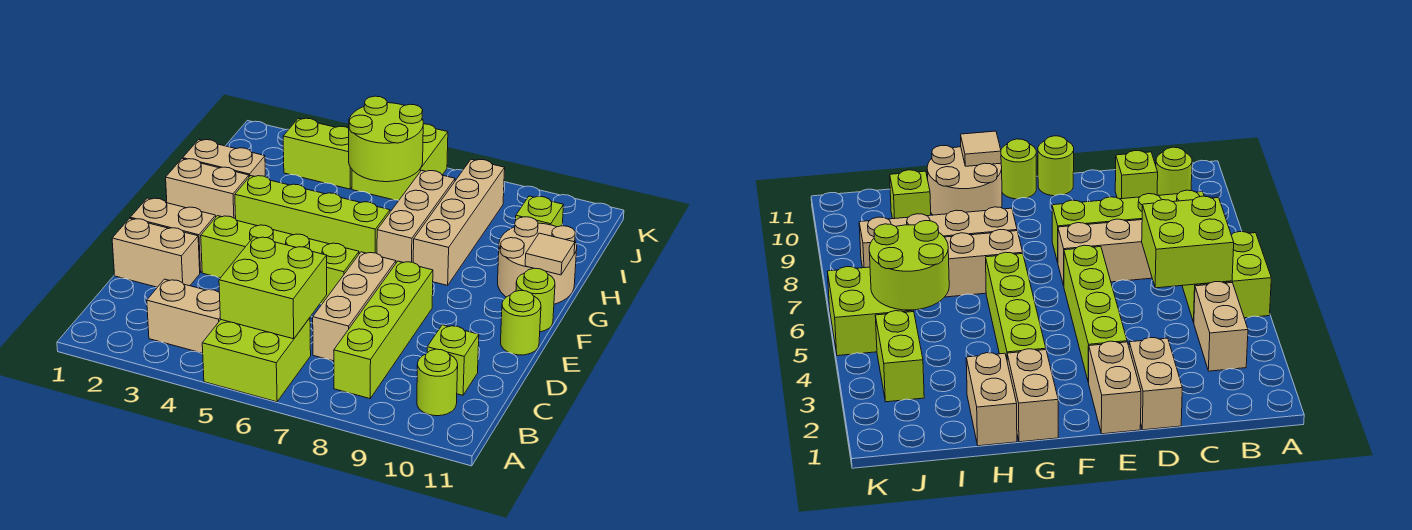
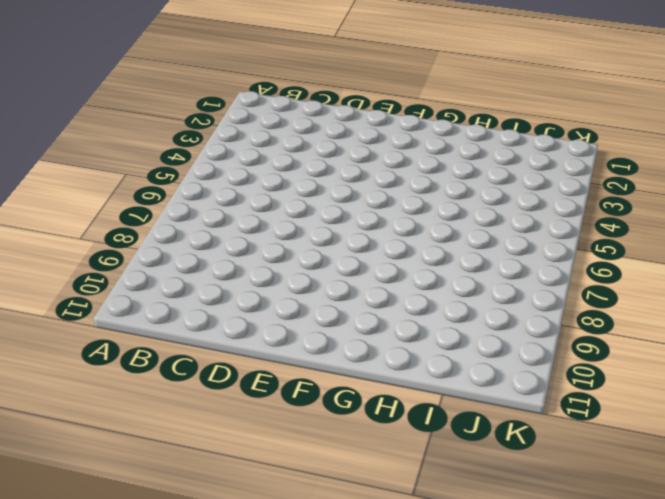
none -> lime 2x2 brick [202,318,311,402]
none -> tan 1x2 brick [147,279,221,353]
none -> lime 1x4 brick [334,261,433,399]

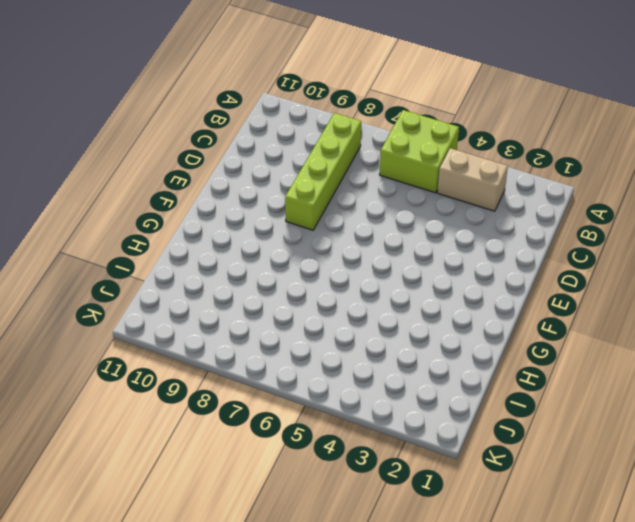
none -> lime 1x1 round brick [417,349,458,416]
none -> tan 1x3 brick [313,252,396,361]
none -> lime 1x1 brick [427,325,479,395]

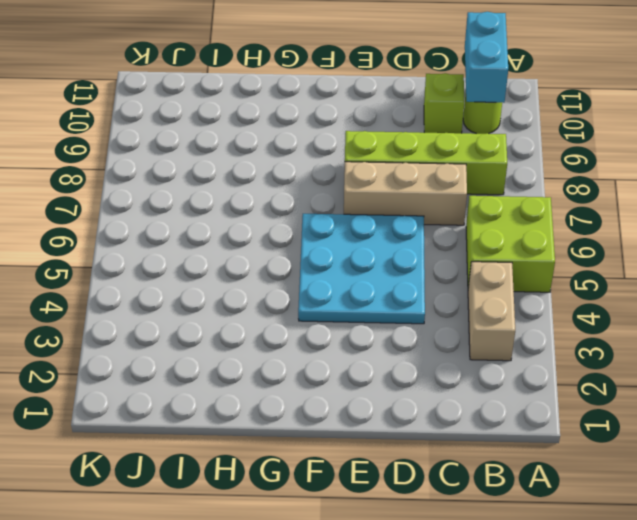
cyan 1x2 brick [465,12,508,103] -> none
cyan 3x3 plate [298,214,425,324] -> lime 1x4 brick [201,216,359,304]
none -> tan 1x2 brick [112,218,200,287]
none -> tan 1x2 brick [130,198,216,273]
none -> lime 1x1 round brick [501,290,541,355]

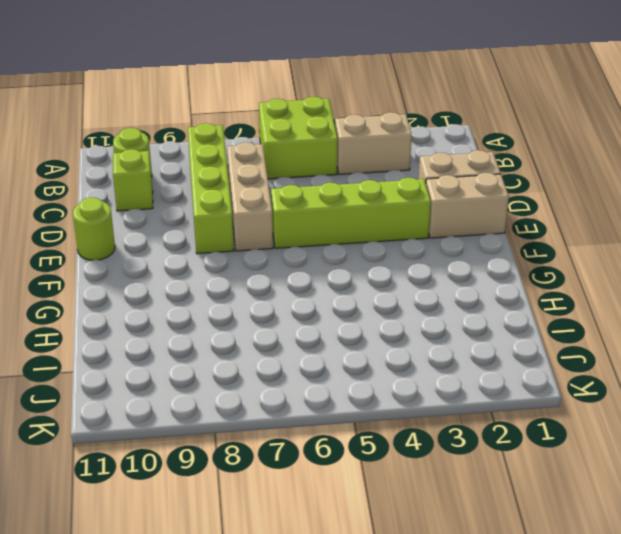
none -> lime 1x1 round brick [516,268,555,332]
none -> tan 1x2 brick [166,159,249,219]
none -> lime 1x4 brick [235,176,390,254]

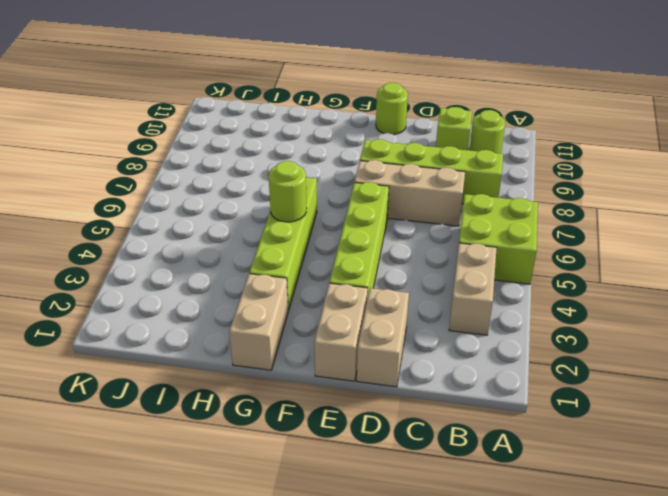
lime 1x1 round brick [269,161,307,222] -> lime 1x1 round brick moved to [516,268,555,332]
none -> tan 1x3 brick [377,170,455,263]
none -> tan 1x4 brick [413,159,505,285]
none -> tan 2x2 round brick [498,217,577,304]

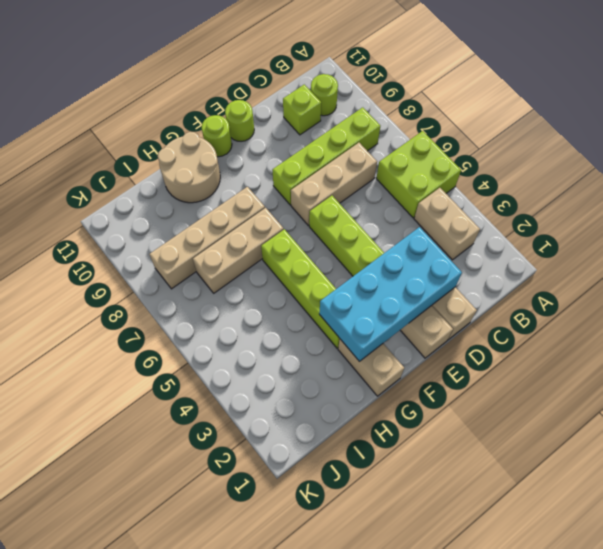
cyan 2x4 brick [319,227,462,362] -> none
none -> tan 1x2 brick [183,140,266,177]
none -> lime 1x1 brick [516,196,564,227]
none -> lime 1x2 brick [283,118,352,189]

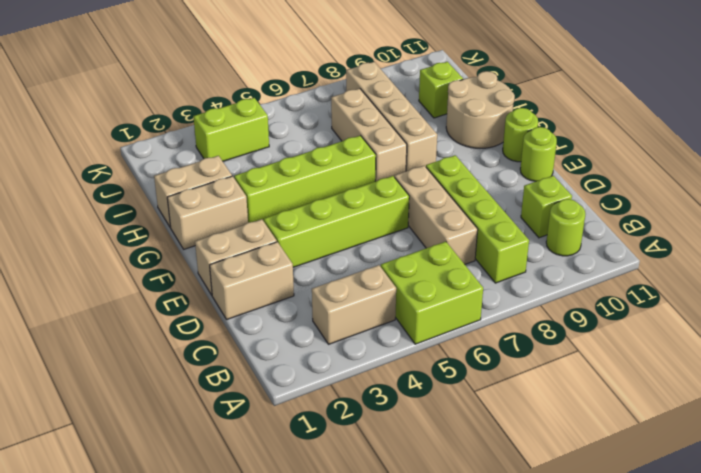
none -> lime 2x2 brick [352,124,448,200]
none -> lime 2x2 brick [219,237,327,339]
none -> tan 1x1 tile [525,233,575,275]

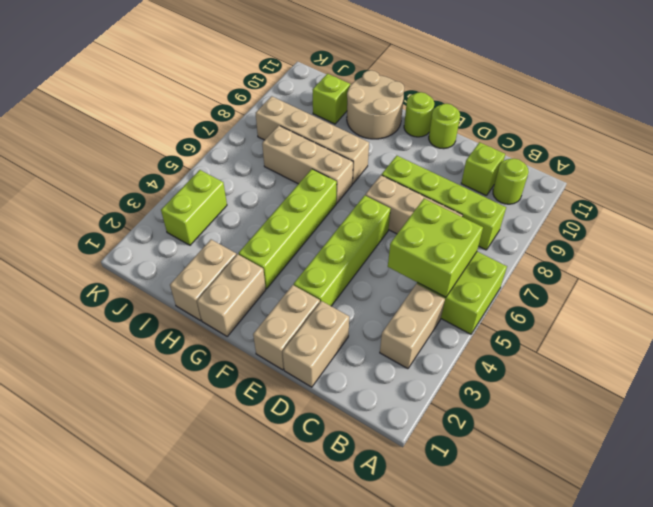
none -> lime 2x2 brick [352,124,448,200]
none -> tan 1x1 tile [525,233,575,275]
none -> lime 2x2 round brick [349,96,423,182]

